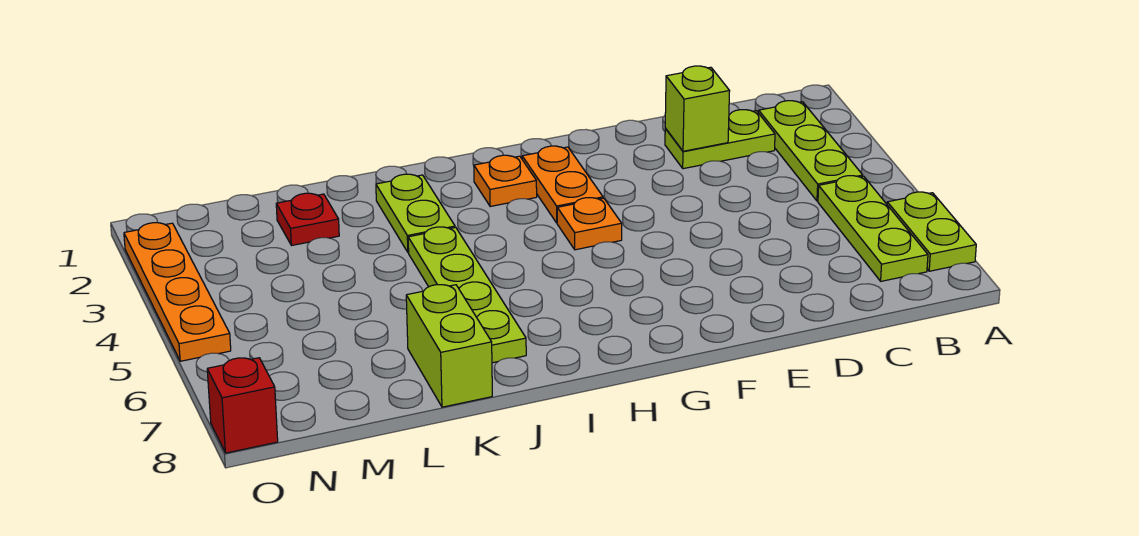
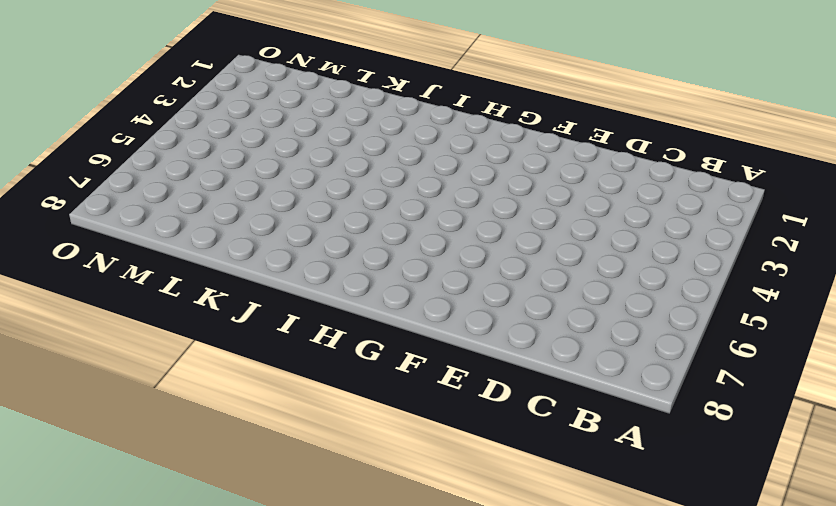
none -> lime 1x2 plate [887,192,976,271]
none -> lime 1x3 plate [759,101,863,201]
none -> lime 1x3 plate [818,176,928,281]

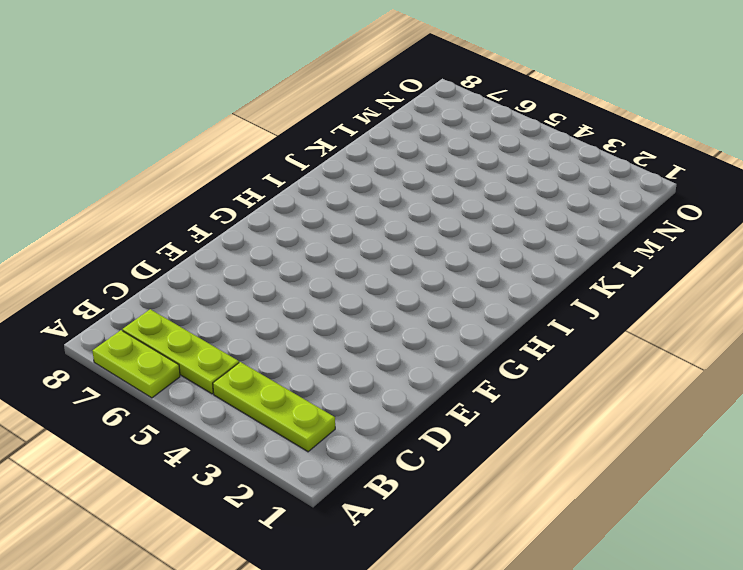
none -> lime 1x2 plate [665,110,775,169]
none -> orange 1x2 plate [522,146,603,223]
none -> orange 1x1 plate [557,198,622,250]

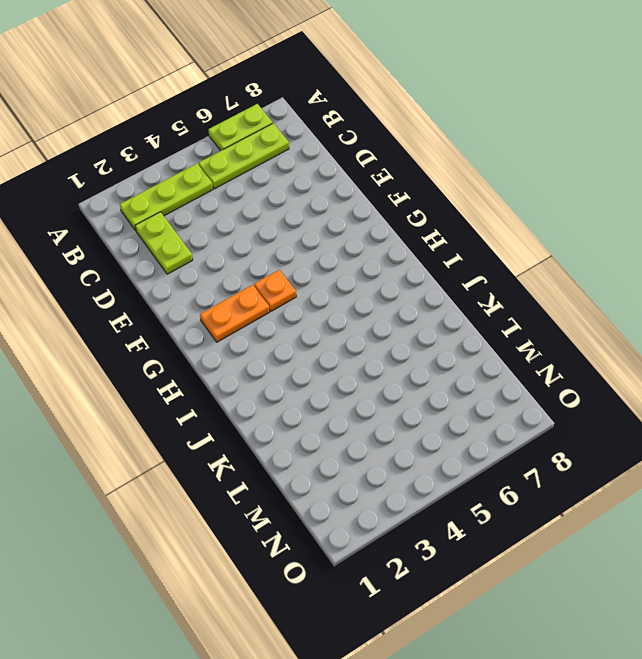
none -> orange 1x1 plate [474,155,537,206]
none -> lime 1x2 plate [376,174,455,253]
none -> lime 1x4 plate [408,227,526,363]

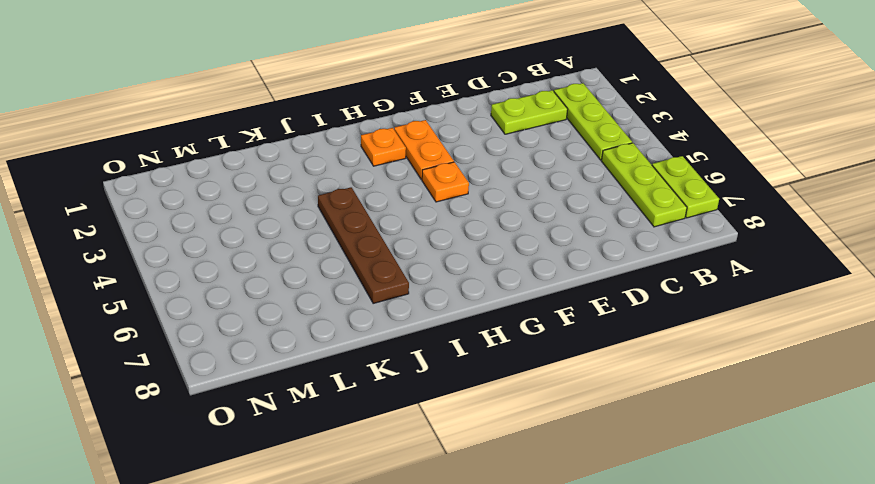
brown 1x4 plate [318,187,409,303] -> lime 1x4 plate [408,227,526,363]
none -> lime 1x2 plate [376,174,455,253]
none -> lime 1x2 brick [406,285,492,407]
none -> red 1x1 plate [276,193,339,246]

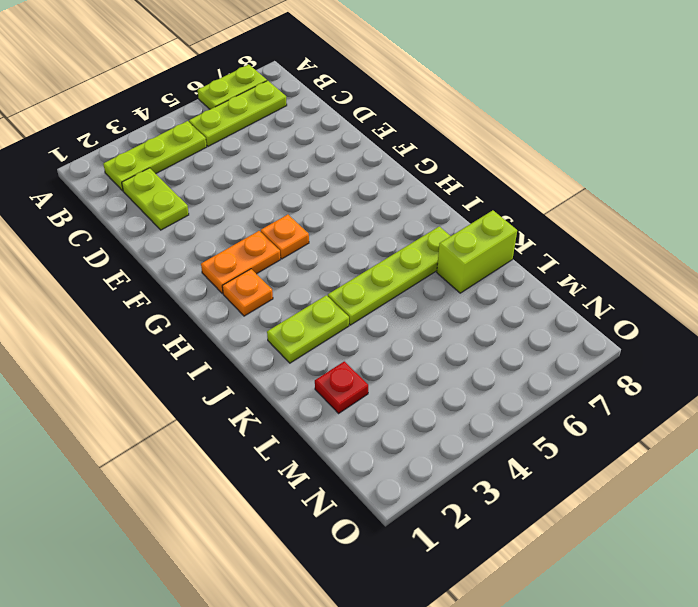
none -> orange 1x4 plate [124,222,231,361]
none -> red 1x1 brick [207,358,278,453]
none -> lime 1x1 brick [665,66,730,151]

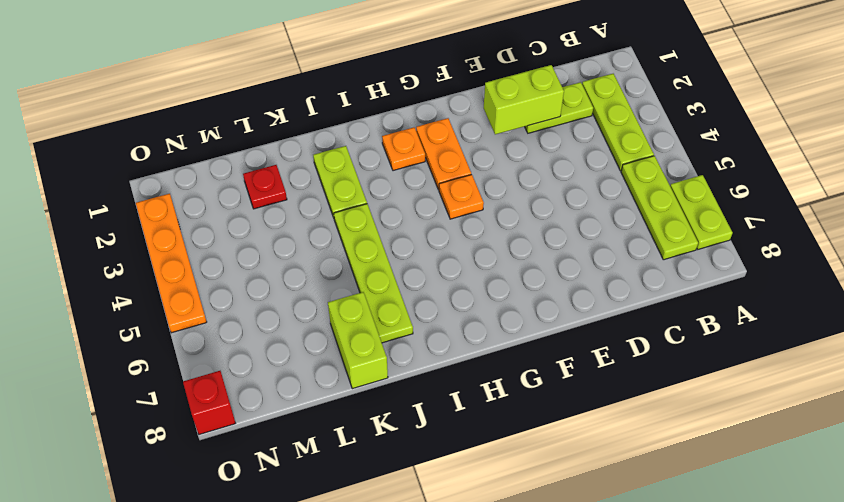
lime 1x2 brick [484,65,564,134] -> lime 1x1 brick [665,66,730,151]

